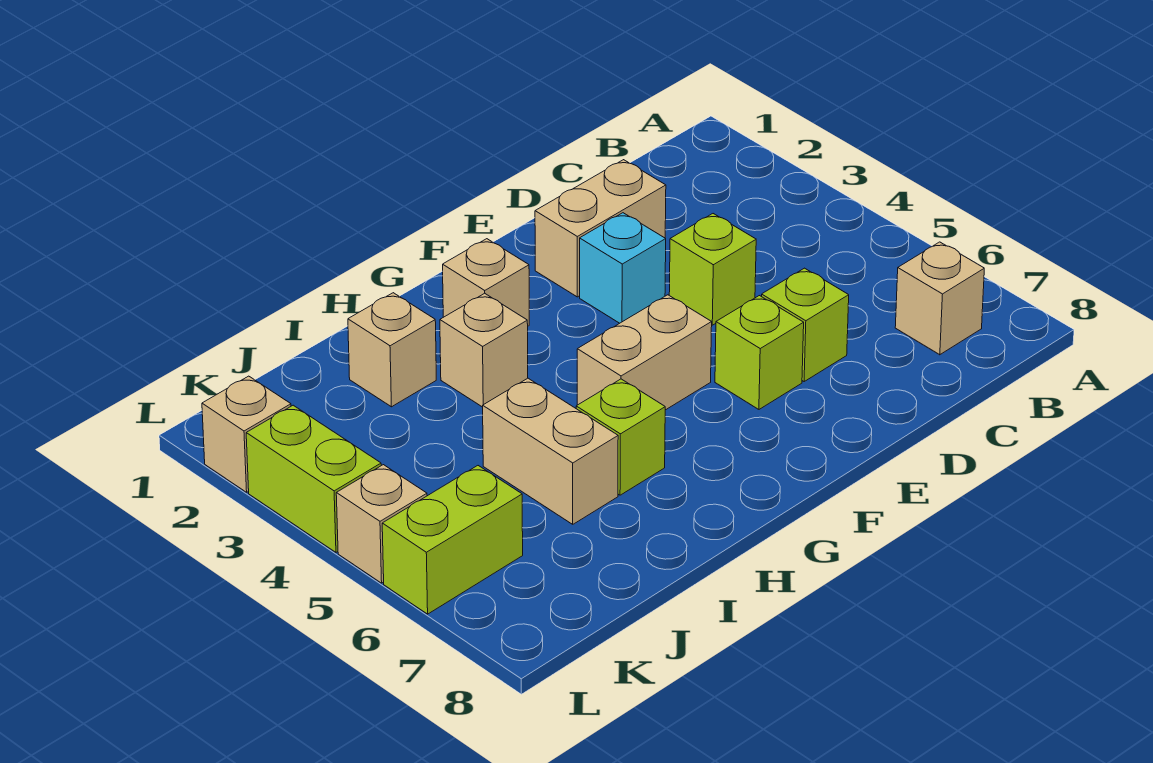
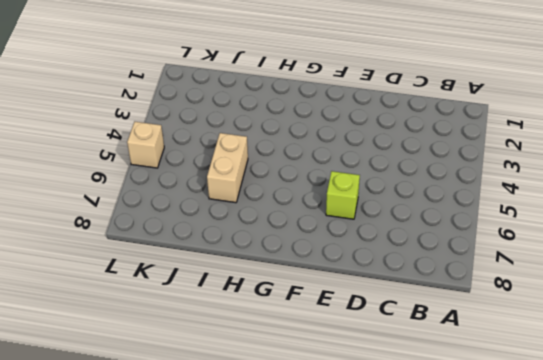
none -> tan 1x1 brick [895,242,984,355]
none -> tan 1x2 brick [535,160,666,297]
none -> lime 1x1 brick [669,214,756,325]

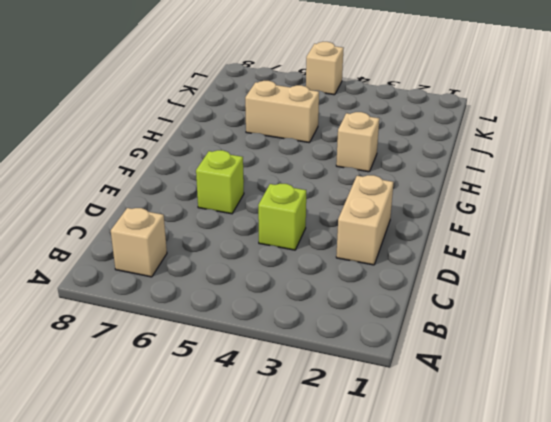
none -> lime 1x1 brick [762,268,849,381]
none -> cyan 1x1 brick [580,213,666,323]
none -> tan 1x2 brick [577,295,712,410]

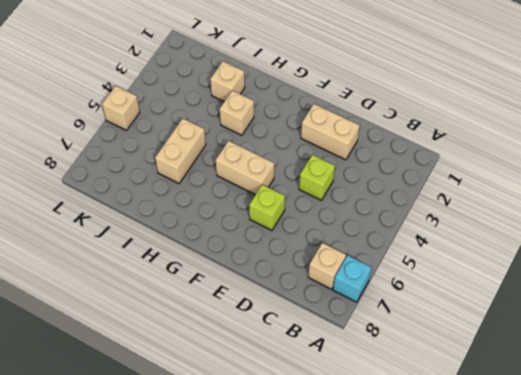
cyan 1x1 brick [333,255,372,302] -> cyan 1x1 brick moved to [580,213,666,323]
none -> lime 1x1 brick [762,268,849,381]
none -> tan 1x1 brick [443,239,529,326]
none -> lime 1x1 brick [576,379,665,495]

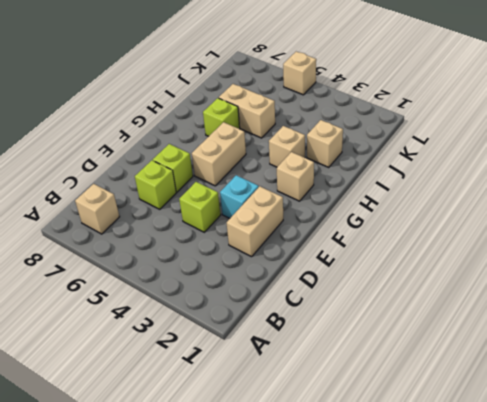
none -> lime 1x2 brick [382,466,523,614]
none -> tan 1x1 brick [202,376,291,492]
none -> lime 1x2 brick [246,405,381,552]

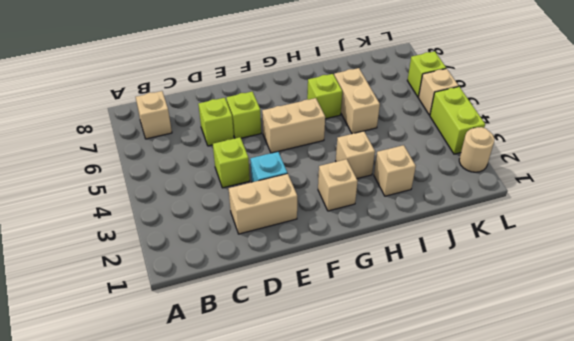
tan 1x1 round brick [459,127,494,172] -> tan 1x1 brick [202,376,291,492]
lime 1x1 brick [407,51,446,97] -> lime 1x2 brick [382,466,523,614]

